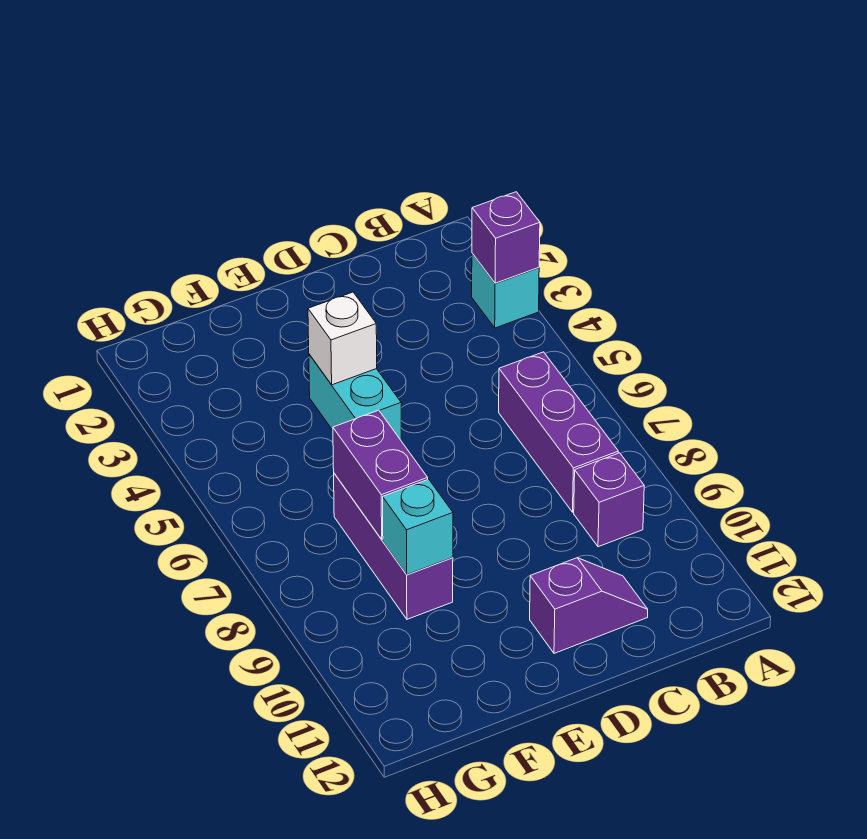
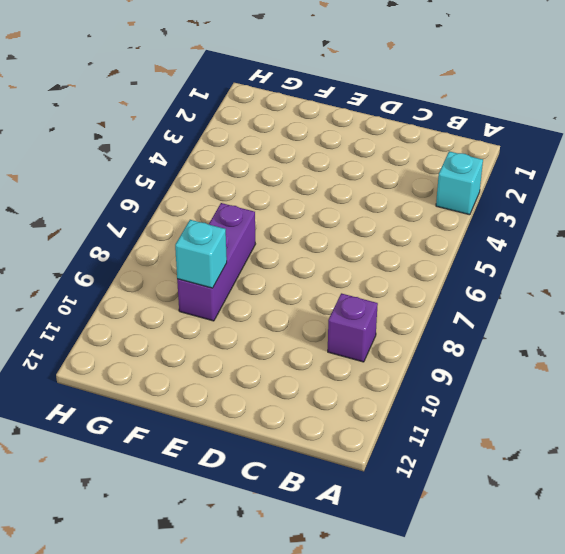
none -> purple 1x3 brick [499,352,618,512]
none -> purple 1x2 slope [530,558,648,653]

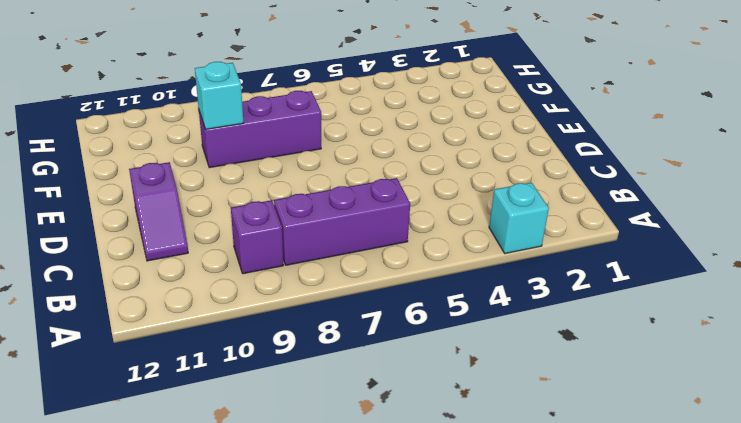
none -> cyan 1x2 brick [309,354,401,440]
none -> purple 1x1 brick [472,192,540,283]

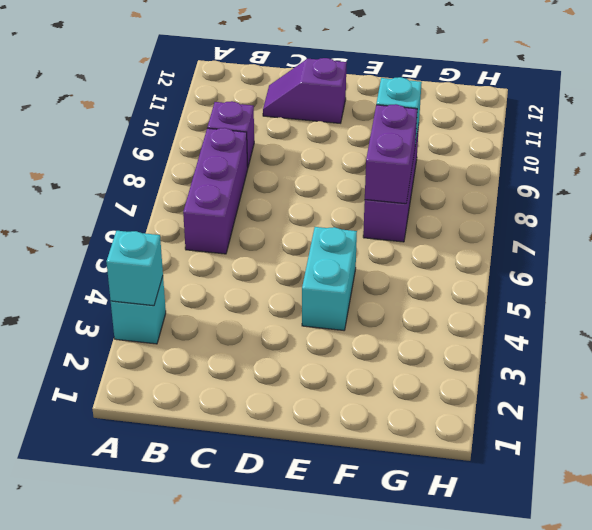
cyan 1x1 brick [106,231,163,306] -> purple 1x1 brick [472,192,540,283]
none -> white 1x1 brick [308,292,377,385]

